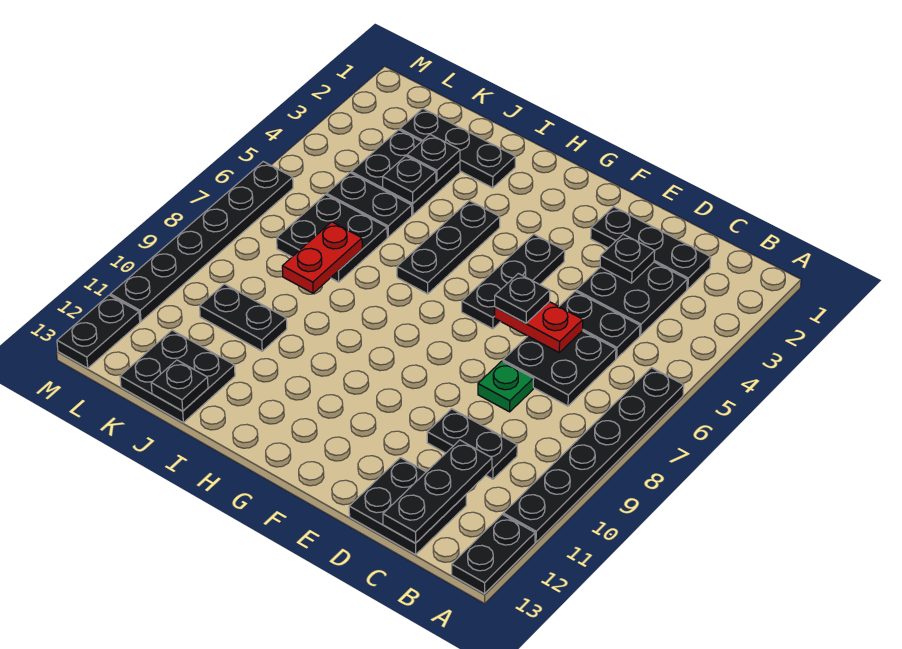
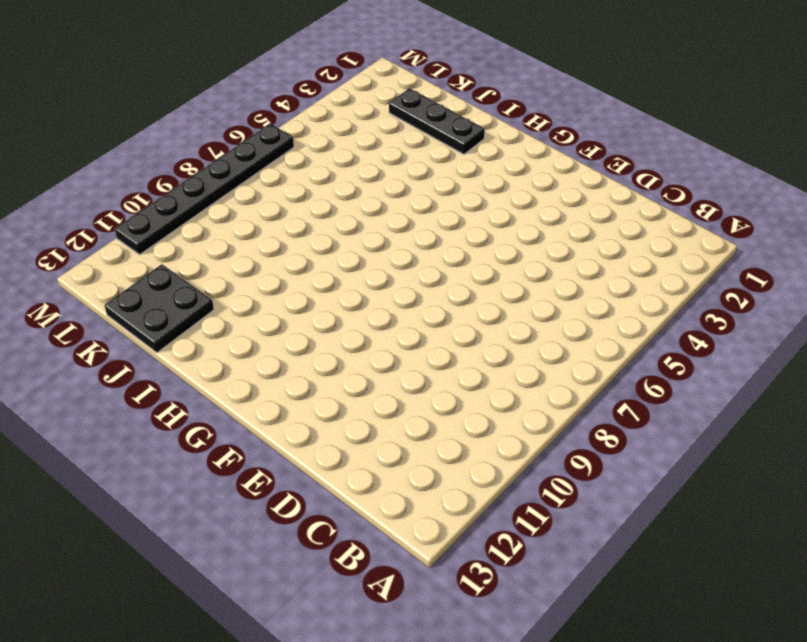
none -> black 1x6 plate [503,368,684,542]
none -> black 1x2 plate [452,514,535,594]
none -> black 1x3 plate [591,207,711,289]

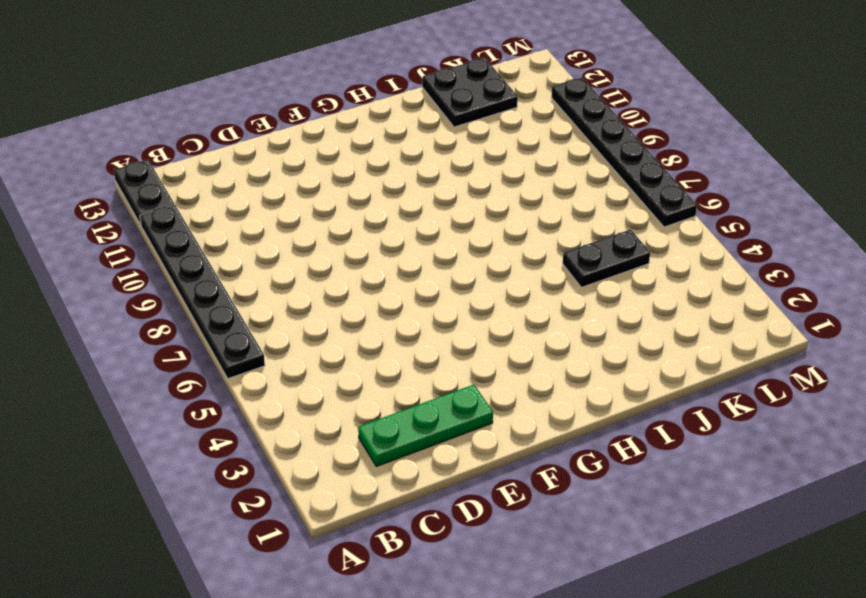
green 1x3 plate [358,385,493,467] -> black 1x3 plate [591,207,711,289]
none -> black 2x2 plate [576,262,687,335]
none -> black 1x2 plate [559,291,640,359]
none -> black 2x2 plate [503,331,616,406]

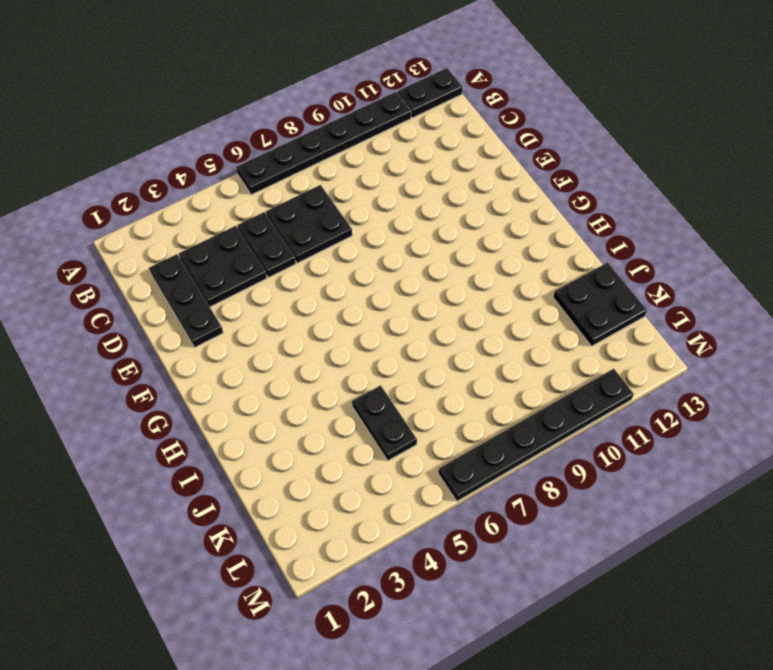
none -> black 1x2 plate [427,409,517,479]
none -> black 2x2 plate [349,458,466,555]
none -> green 1x1 plate [478,361,534,412]

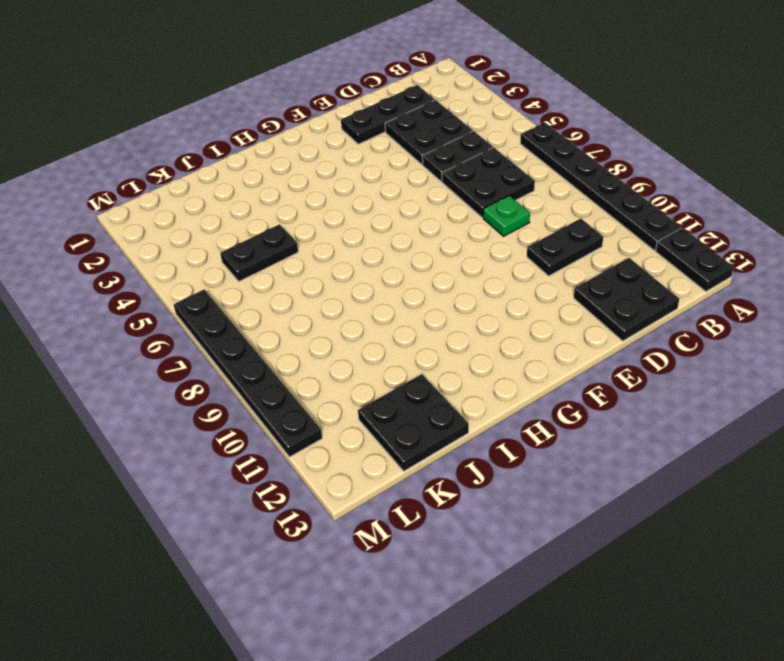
none -> black 1x3 plate [462,234,565,329]
none -> black 1x3 plate [397,201,500,294]
none -> black 1x3 plate [400,109,515,188]

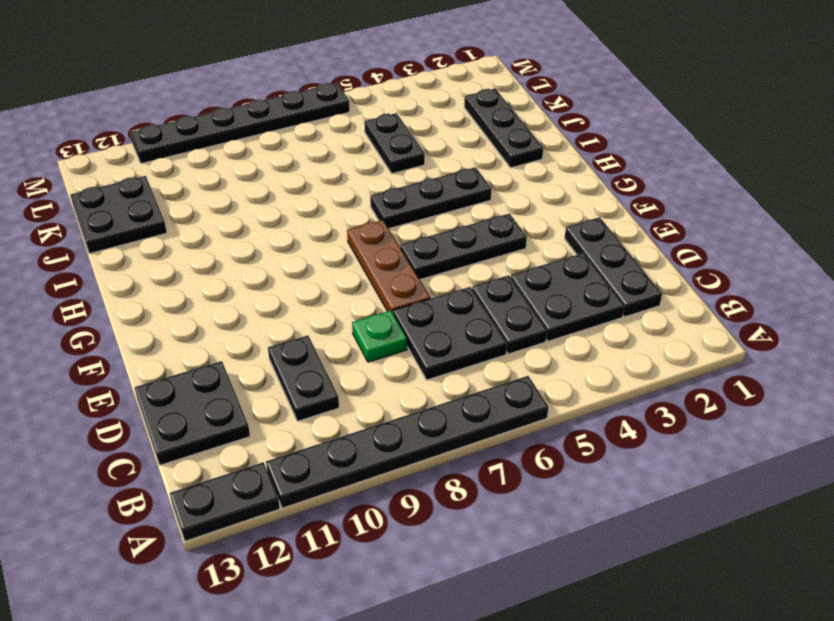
brown 1x3 plate [347,220,430,313] -> none
none -> black 2x2 plate [351,130,460,215]
none -> black 2x2 plate [277,195,387,282]
none -> black 1x2 plate [200,284,287,351]

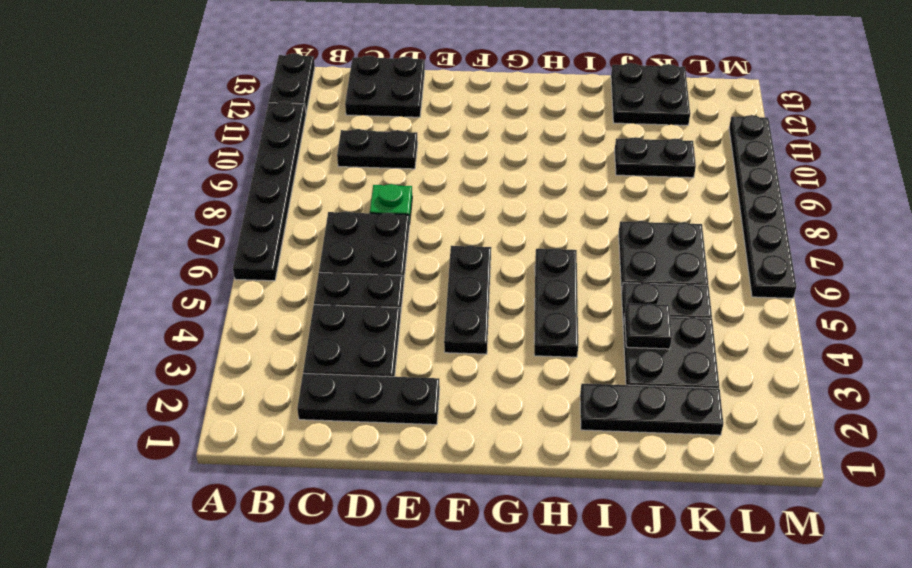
none -> black 1x2 plate [57,295,140,368]
none -> black 1x3 plate [383,440,492,543]
none -> black 1x1 plate [600,234,655,283]

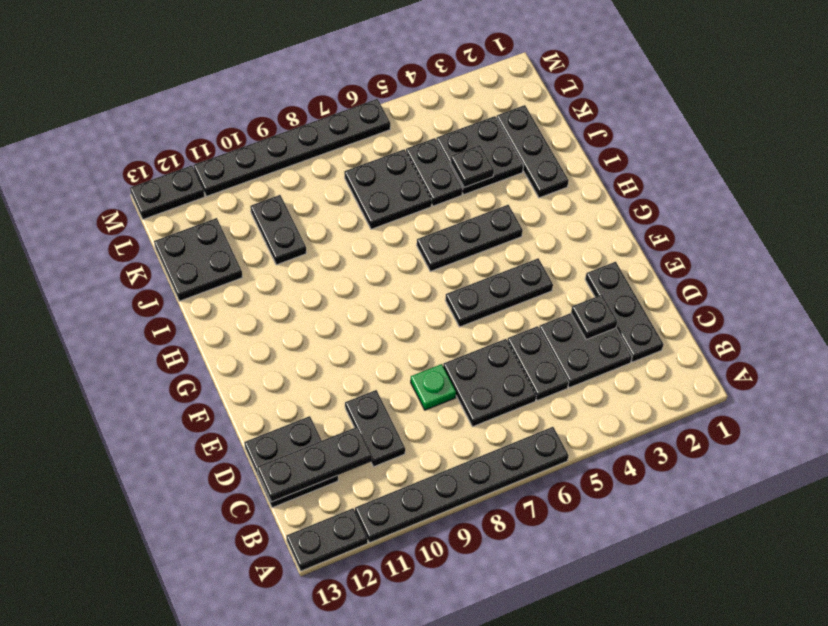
none -> red 1x2 plate [495,302,583,352]
none -> black 1x1 plate [407,135,460,181]
none -> red 1x2 plate [282,222,362,293]

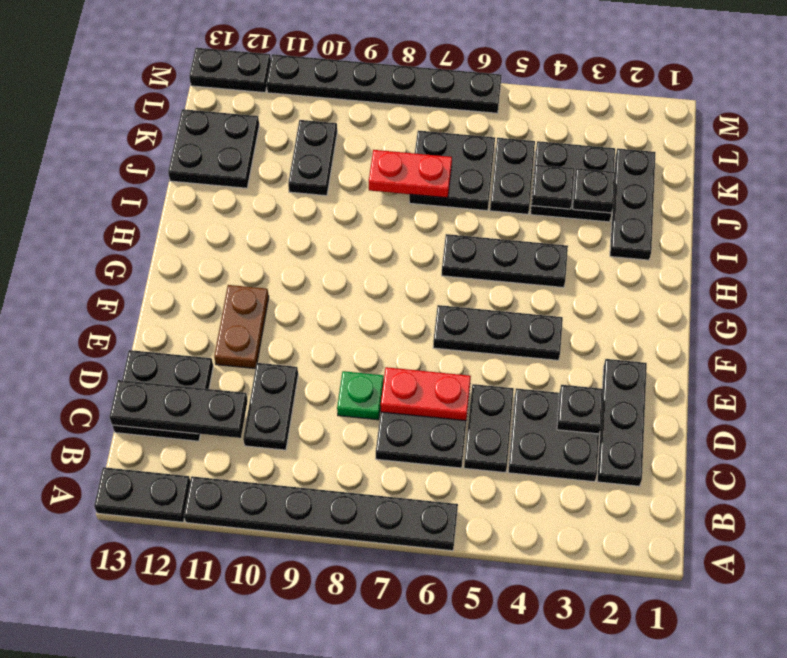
red 1x2 plate [381,367,471,421] -> red 1x2 plate turned to [495,302,583,352]
brown 1x2 plate [214,285,269,368] -> none
none -> black 1x1 plate [151,360,208,411]
none -> black 1x1 plate [495,273,550,323]

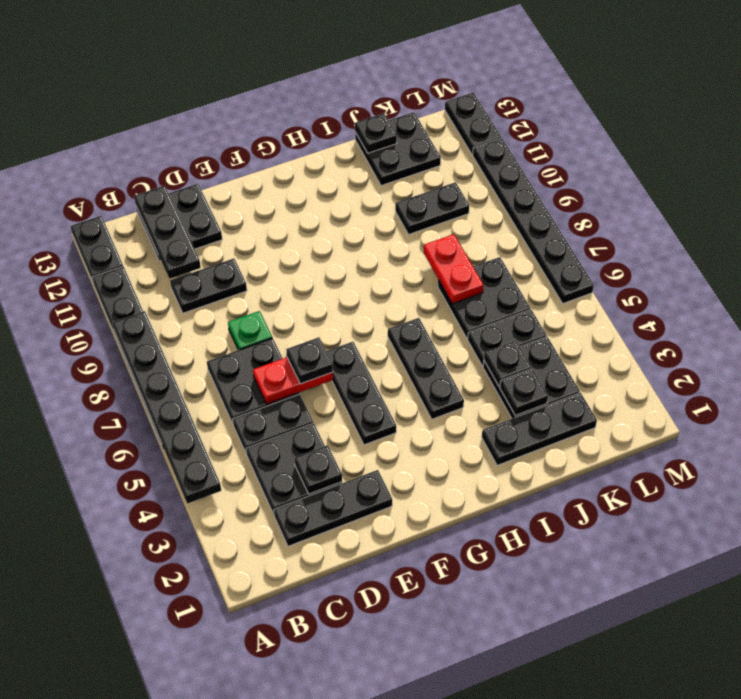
black 1x6 plate [112,311,221,504] -> none

